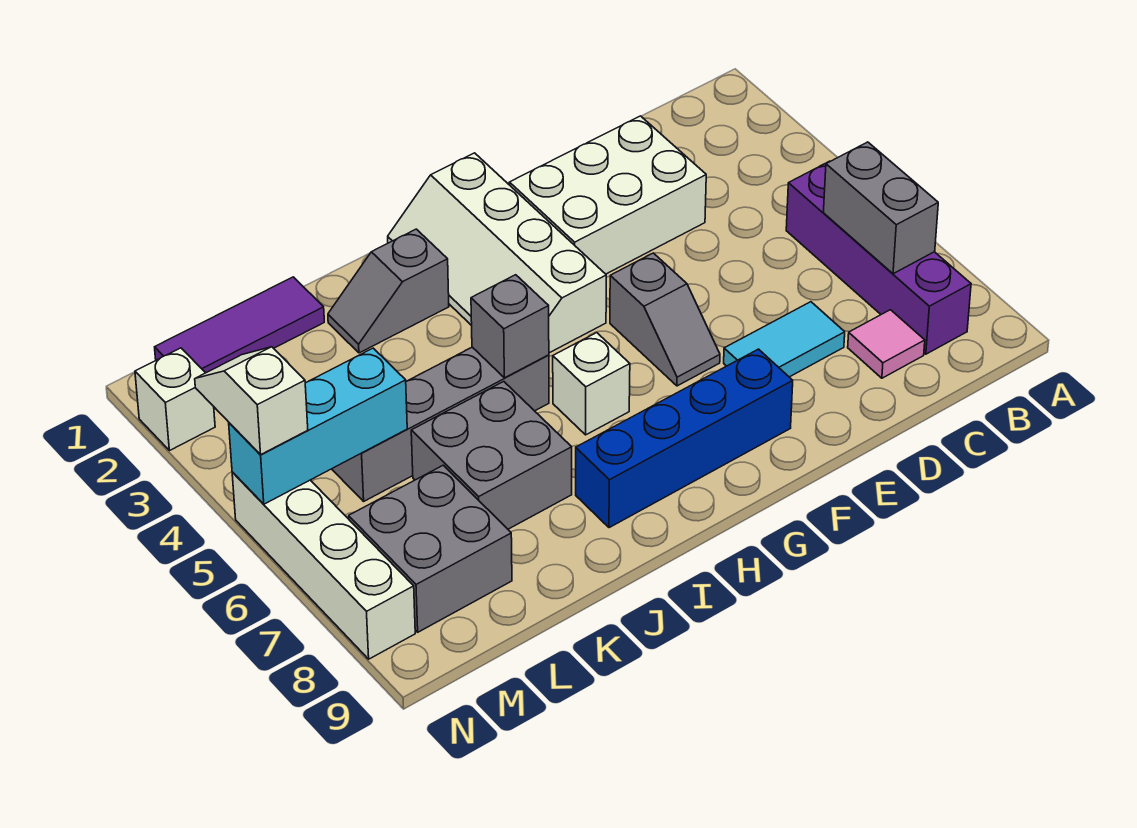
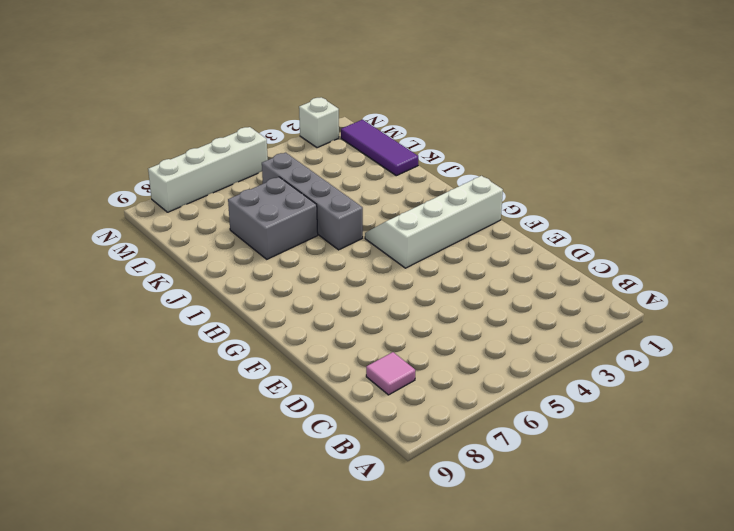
none -> purple 1x4 brick [786,161,971,354]
none -> white 2x3 brick [509,116,706,274]
none -> cyan 1x2 tile [724,302,845,377]

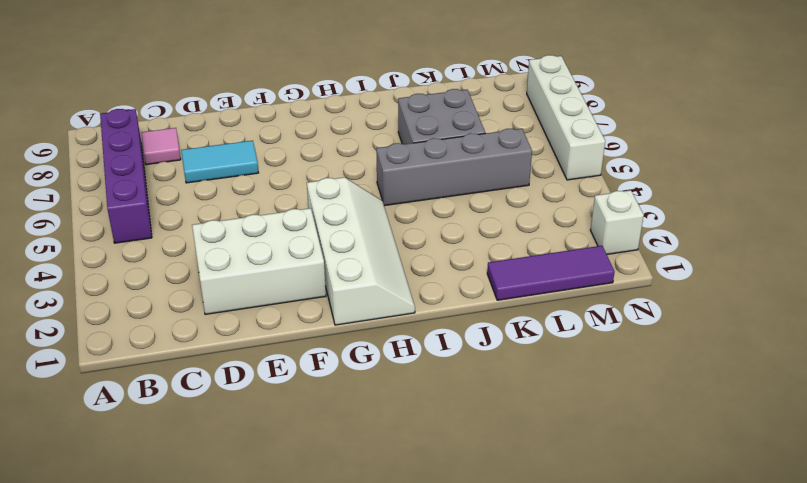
none -> grey 1x2 slope [610,253,720,386]
none -> blue 1x4 brick [576,349,793,528]
none -> white 1x1 brick [553,333,630,435]

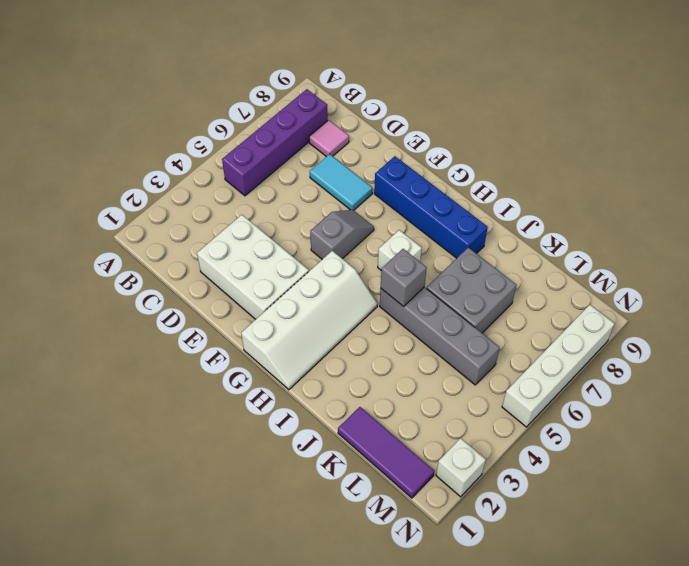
none -> grey 1x2 slope [328,229,449,353]
none -> grey 2x2 brick [349,465,512,632]
none -> grey 1x2 brick [823,142,938,274]

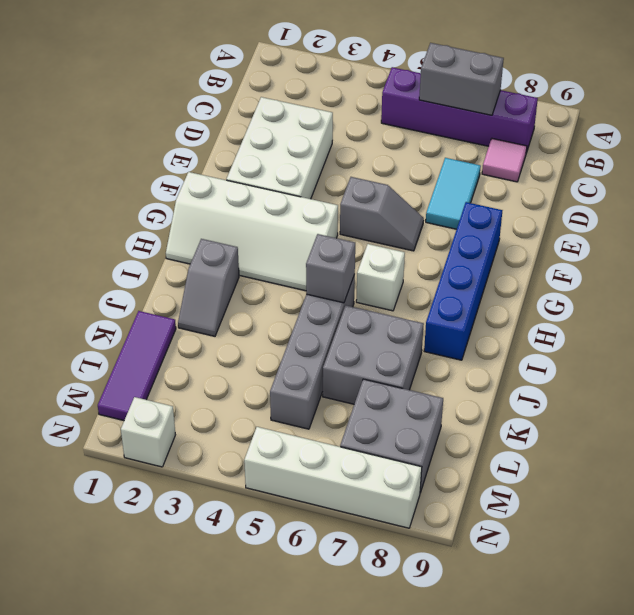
none -> cyan 1x3 brick [229,348,407,504]
none -> white 1x2 slope [195,347,308,454]

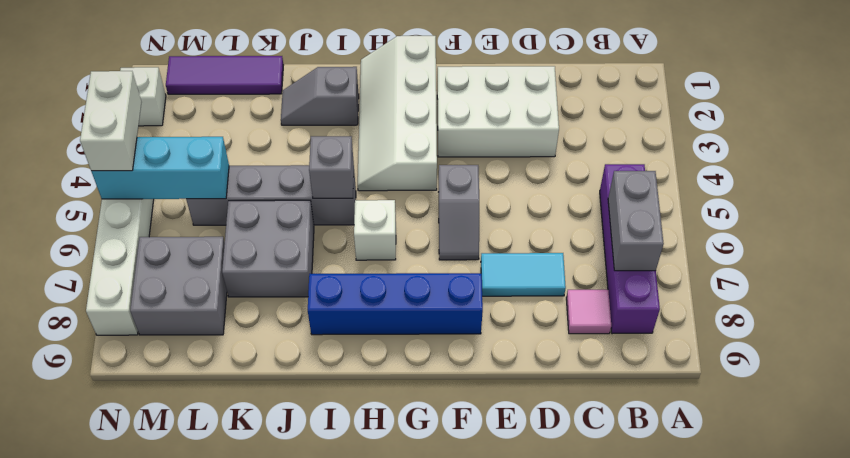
white 1x2 brick [80,71,142,171] -> white 1x2 slope [195,347,308,454]

